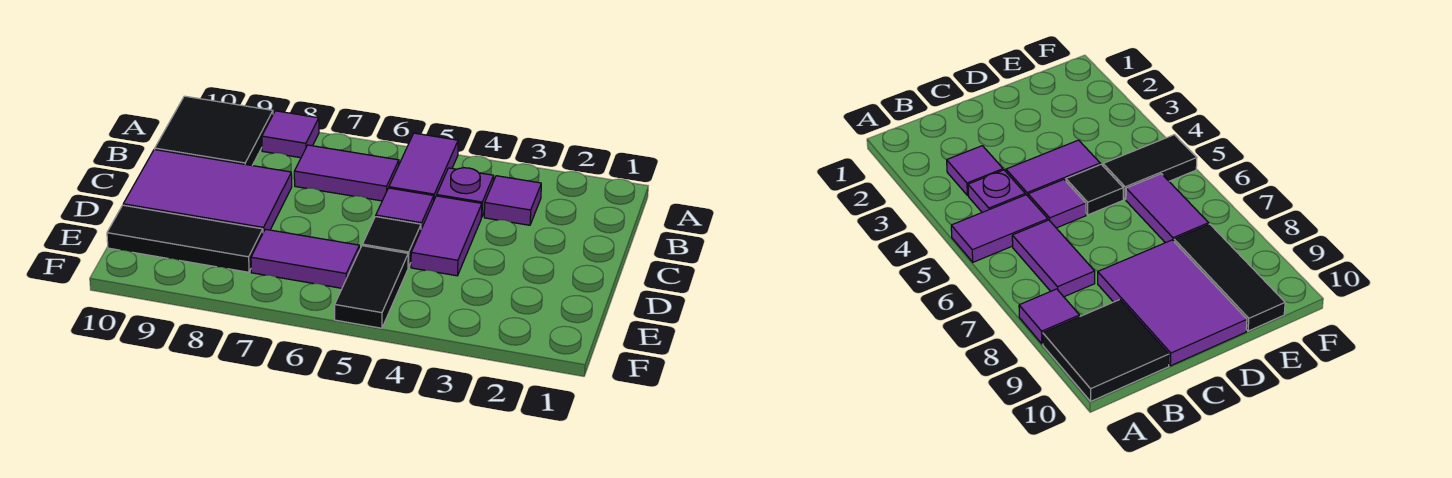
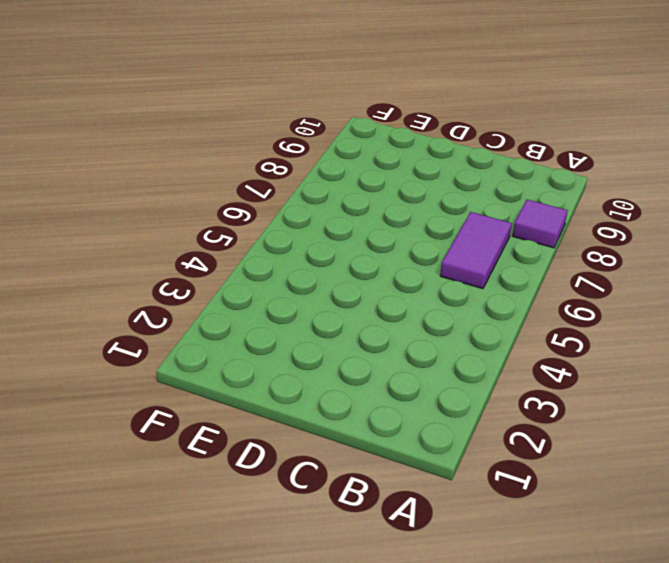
none -> purple 1x2 tile [389,133,458,199]
none -> black 2x2 tile [155,96,273,165]
none -> purple 1x1 tile [484,176,541,225]

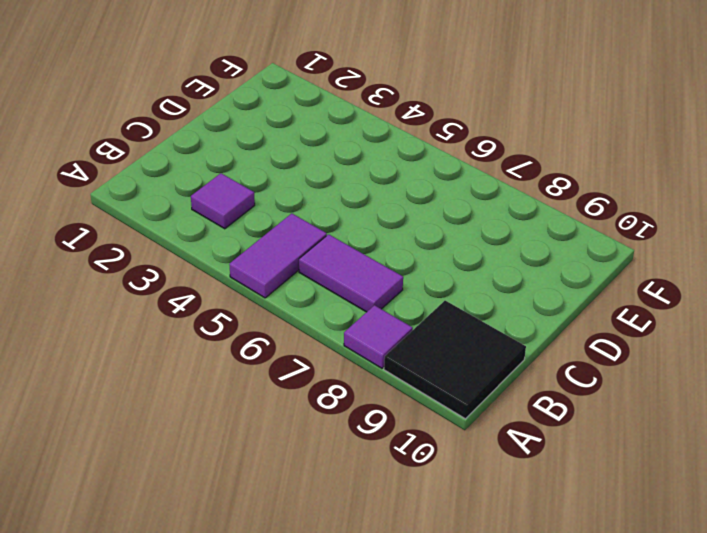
none -> purple 1x1 plate [437,168,494,217]
none -> purple 1x2 tile [411,196,482,276]
none -> purple 1x1 tile [376,188,434,229]

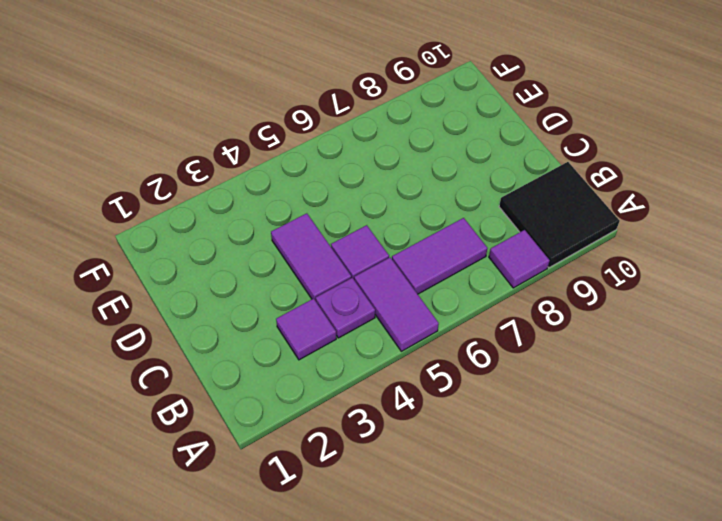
none -> purple 2x3 tile [123,149,292,232]
none -> black 1x1 tile [362,217,421,267]
none -> black 1x2 tile [335,246,408,328]

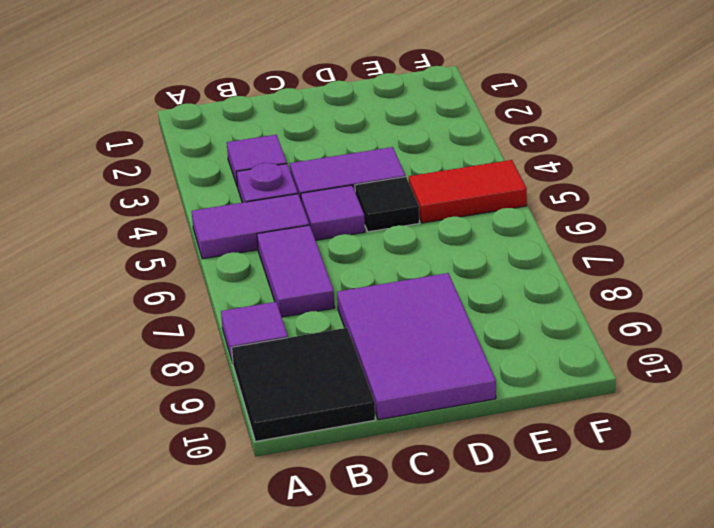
red 1x2 tile [409,160,527,223] -> black 1x2 tile [335,246,408,328]
none -> purple 1x2 tile [251,229,359,288]
none -> black 1x3 tile [107,205,263,272]

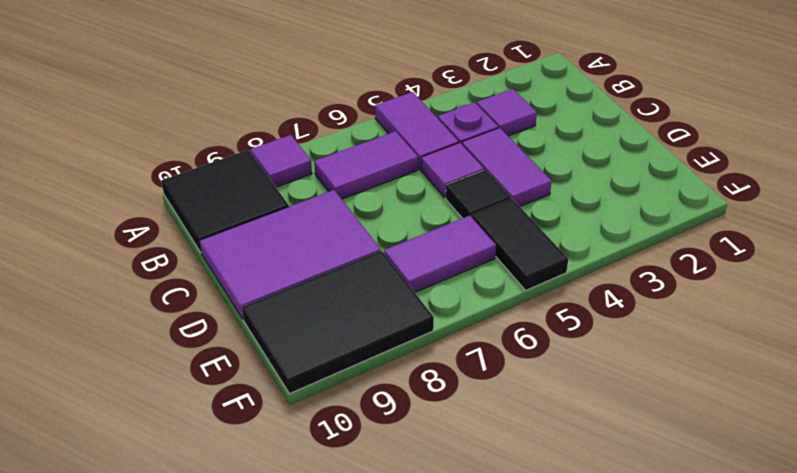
black 2x3 tile [242,251,434,394] -> black 1x3 tile [107,205,263,272]

